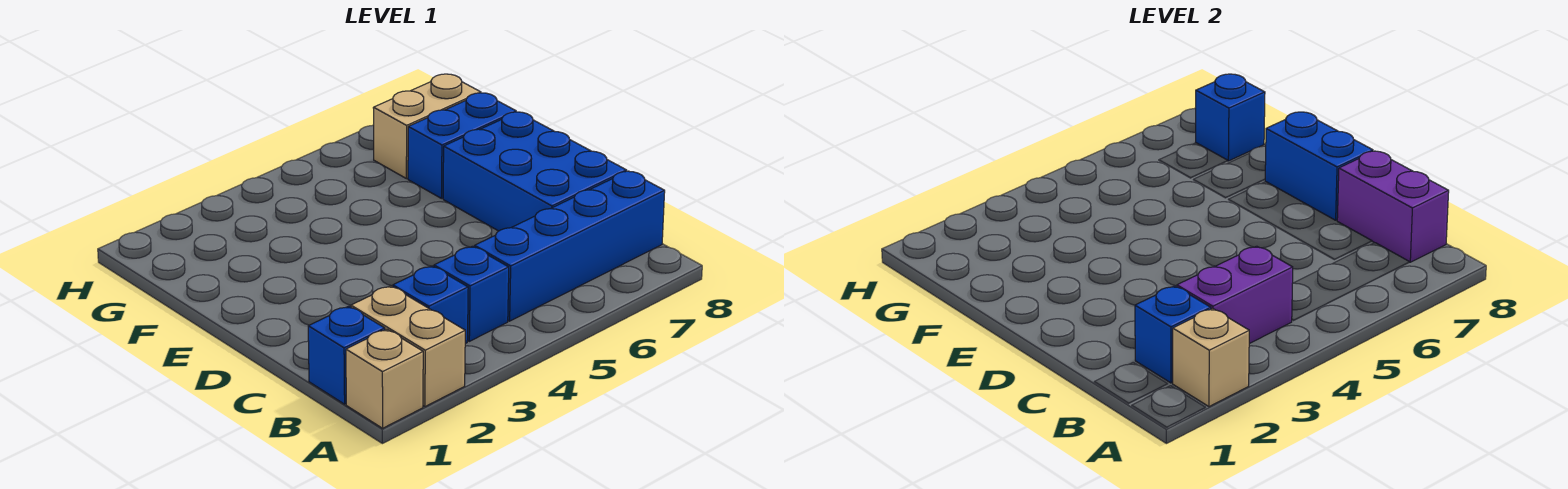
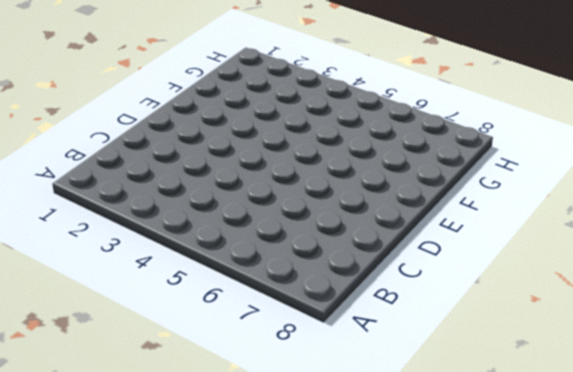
none -> tan 1x1 brick [346,329,423,428]
none -> tan 1x2 brick [351,286,465,407]
none -> blue 1x1 brick [308,306,385,404]

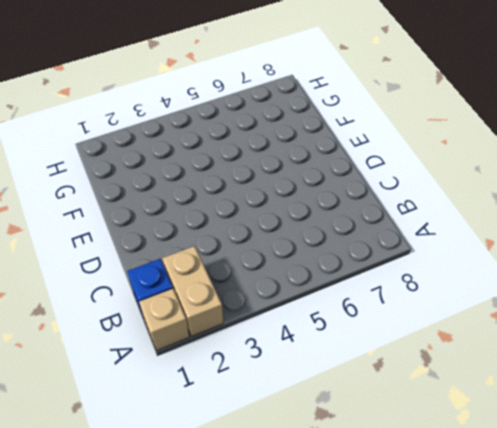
none -> blue 1x1 brick [393,266,468,344]
none -> blue 1x1 brick [434,246,509,341]
none -> blue 1x4 brick [475,171,665,321]

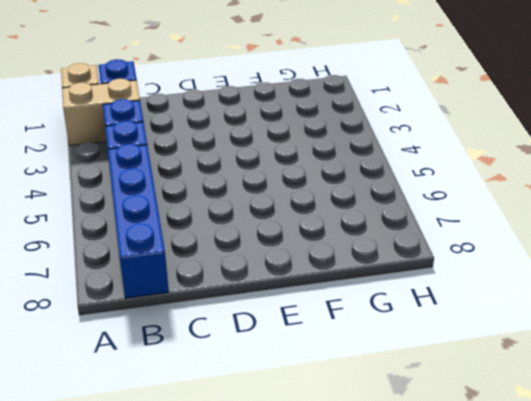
none -> blue 2x3 brick [443,112,627,231]
none -> blue 1x2 brick [408,93,516,198]
none -> tan 1x2 brick [373,74,481,179]

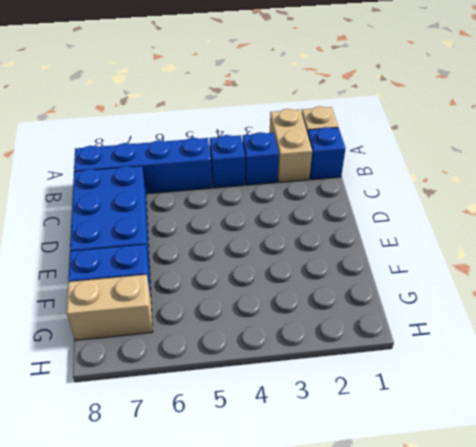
none -> tan 1x1 brick [1173,308,1249,407]
none -> blue 1x1 brick [1135,286,1211,383]
none -> purple 1x2 brick [1177,246,1293,344]

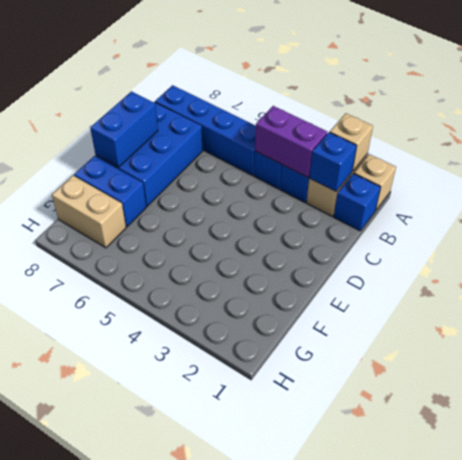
none -> purple 1x2 brick [1337,151,1449,262]
none -> blue 1x1 brick [1196,74,1265,161]

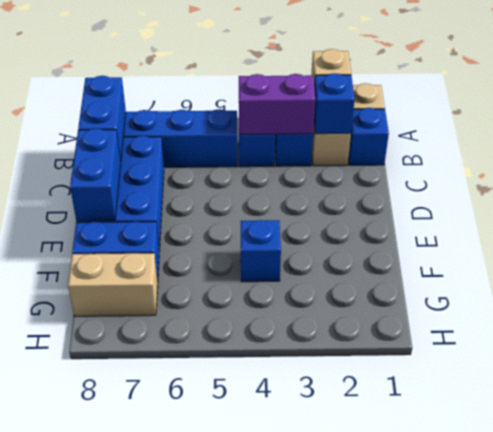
blue 1x2 brick [78,76,126,161] -> purple 1x2 brick [1337,151,1449,262]
blue 1x1 brick [241,220,281,282] -> blue 1x1 brick moved to [1196,74,1265,161]

